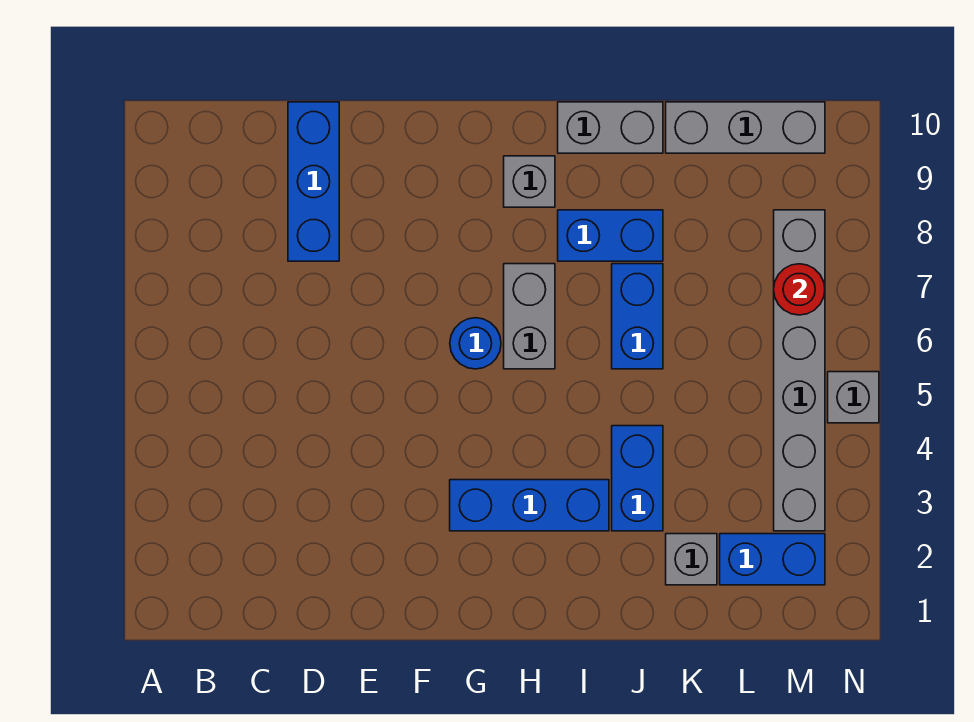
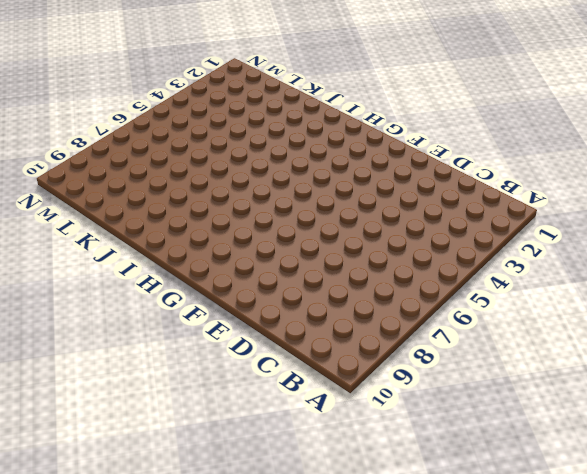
none -> blue 1x3 brick [288,102,339,261]
none -> blue 1x3 brick [450,480,609,531]
none -> blue 1x1 round brick [450,318,501,369]

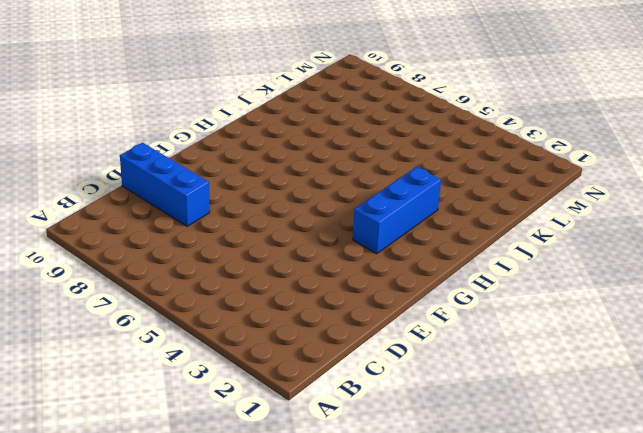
none -> blue 1x1 round brick [450,318,501,369]
none -> grey 1x2 brick [504,264,555,369]
none -> grey 1x1 brick [504,156,555,207]

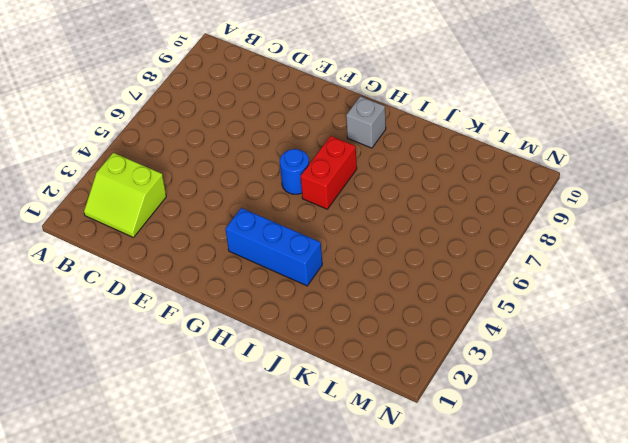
lime 2x2 slope [84,153,166,237] -> none
red 1x2 brick [301,136,357,209] -> grey 1x2 brick [504,264,555,369]
none -> blue 1x3 brick [288,102,339,261]
none -> blue 1x2 brick [558,210,663,261]
none -> grey 1x2 brick [558,102,663,153]

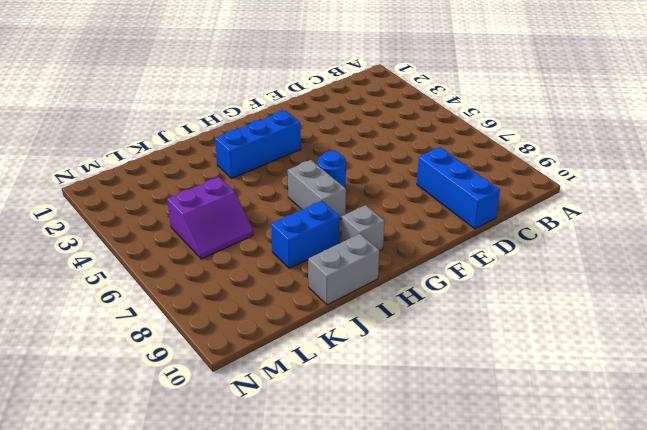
purple 2x2 slope [167,177,253,259] -> none
none -> blue 1x2 brick [612,426,663,531]
none -> blue 1x2 brick [612,264,663,369]
none -> grey 1x1 brick [666,534,717,585]

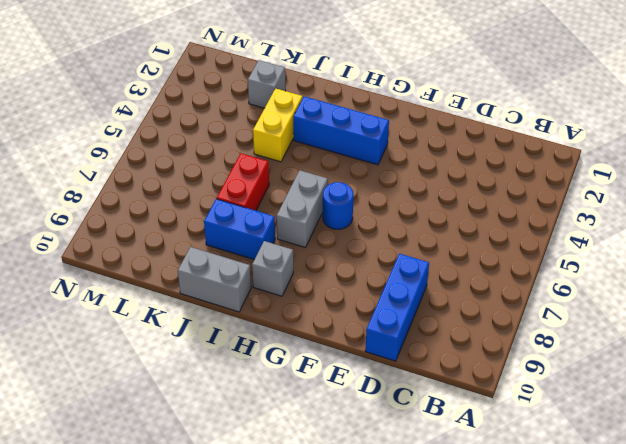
yellow 1x2 brick [253,88,302,162] -> blue 1x2 brick [612,426,663,531]
red 1x2 brick [217,153,269,211] -> blue 1x2 brick [612,264,663,369]
none -> grey 1x3 brick [666,102,825,153]
none -> blue 1x2 brick [720,534,825,585]
none -> grey 1x6 brick [774,210,825,531]

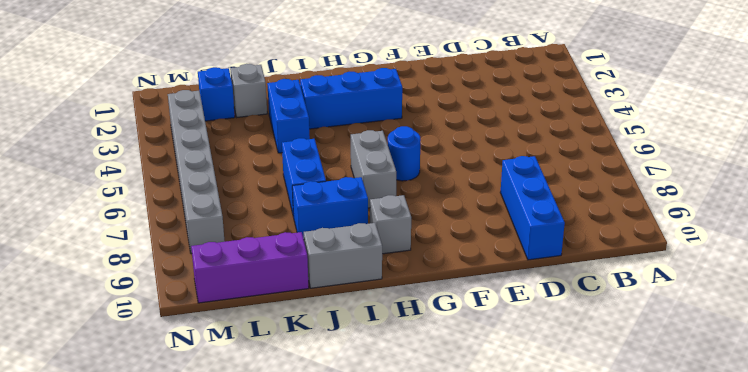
purple 1x3 brick [191,232,309,303] -> grey 1x3 brick [666,102,825,153]
blue 1x1 brick [198,67,235,121] -> blue 1x2 brick [720,534,825,585]
none -> grey 1x1 brick [828,372,879,423]
none -> red 1x1 round brick [774,264,825,315]

